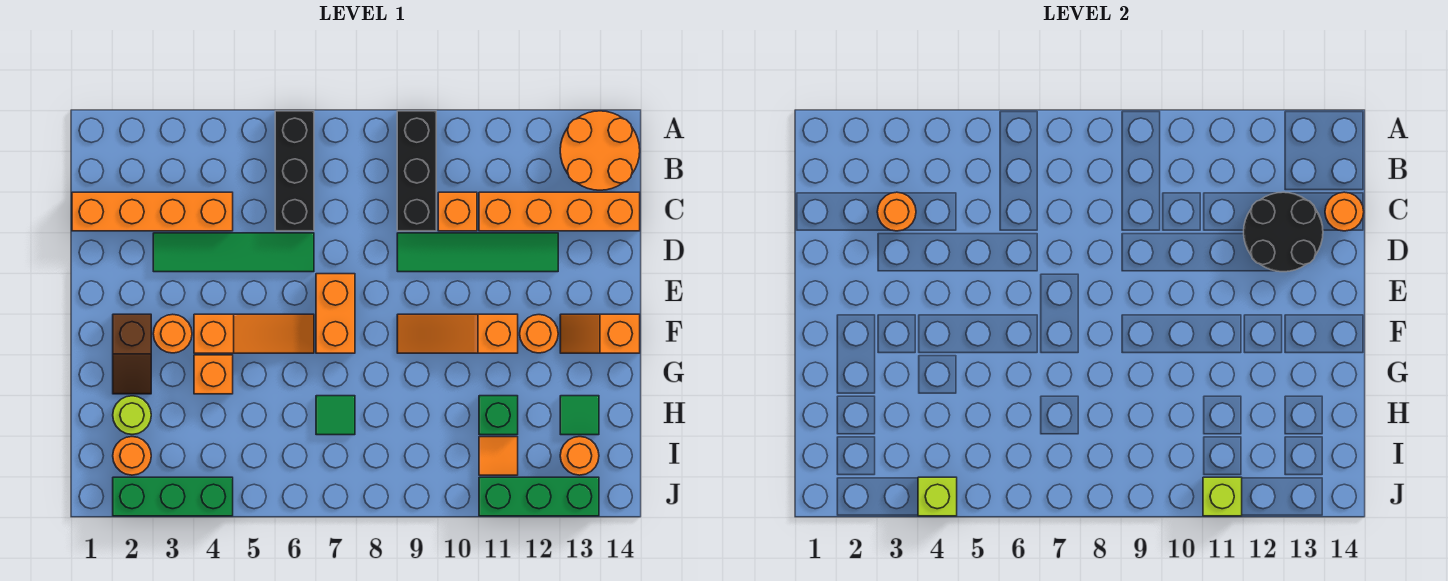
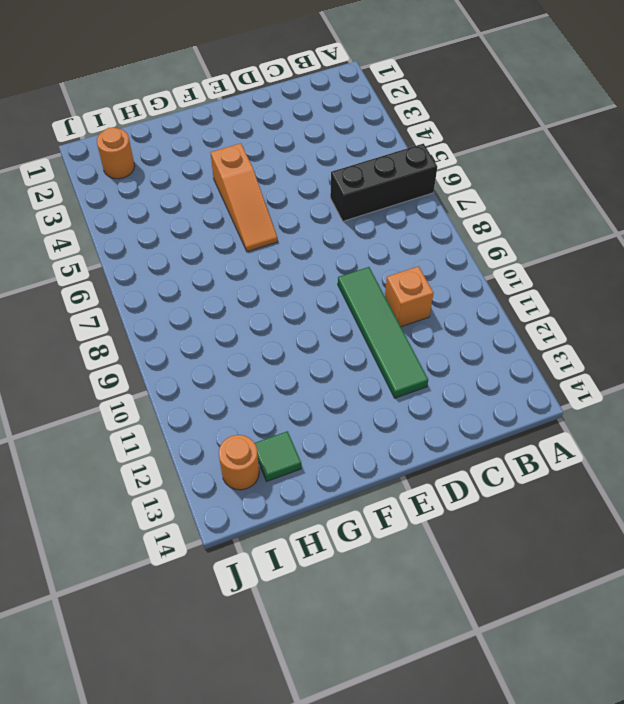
none -> black 1x3 brick [397,111,436,231]
none -> orange 2x2 round brick [560,111,640,190]
none -> orange 1x4 brick [72,192,233,231]
none -> orange 1x4 brick [479,192,640,231]

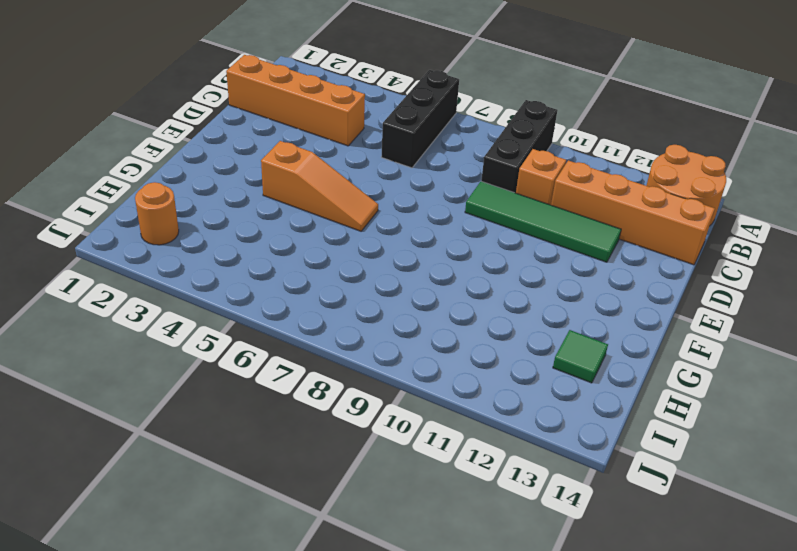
none -> green 1x4 tile [153,233,314,272]
none -> orange 1x2 brick [316,274,355,353]
none -> brown 1x2 slope [113,314,151,394]
none -> orange 1x1 round brick [153,314,192,353]

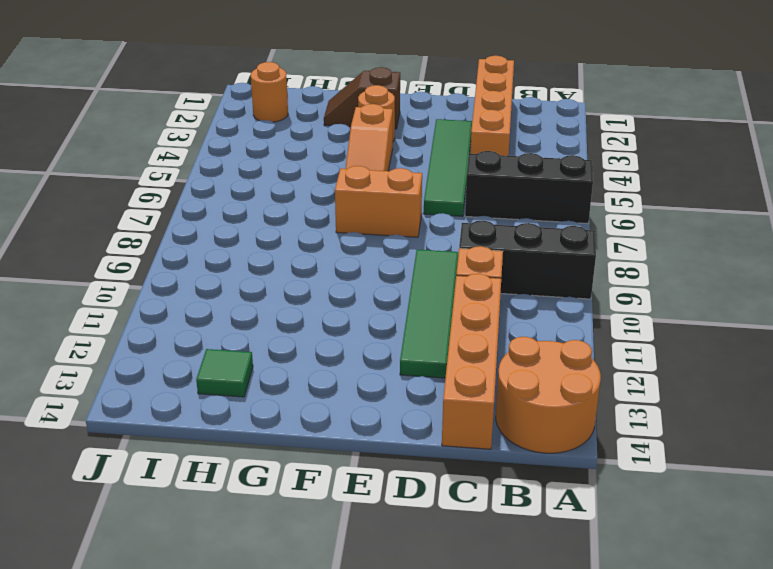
none -> orange 1x3 slope [397,314,518,353]
none -> orange 1x1 round brick [520,315,558,353]
none -> orange 1x2 slope [560,314,640,353]
none -> orange 1x1 brick [194,355,233,394]

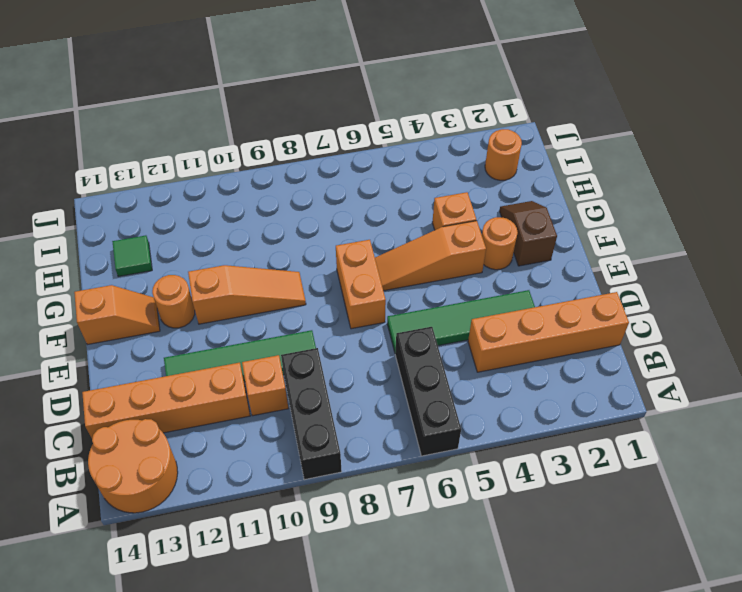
none -> lime 1x1 round brick [113,396,151,434]
none -> green 1x1 tile [316,396,355,435]
none -> green 1x1 brick [479,396,518,435]
none -> orange 1x1 tile [479,437,518,475]

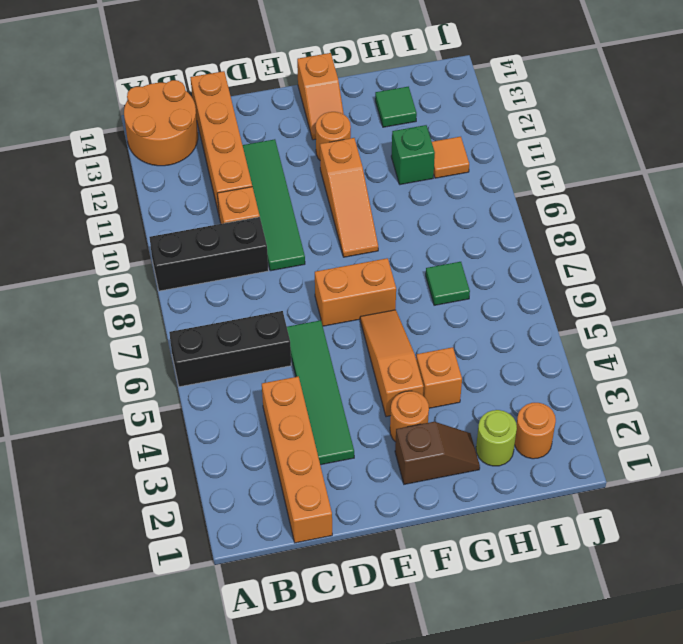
none -> orange 1x1 round brick [560,437,599,475]
none -> green 1x3 brick [113,477,233,516]
none -> green 1x3 brick [479,477,599,516]
none -> orange 1x1 round brick [877,192,916,231]

